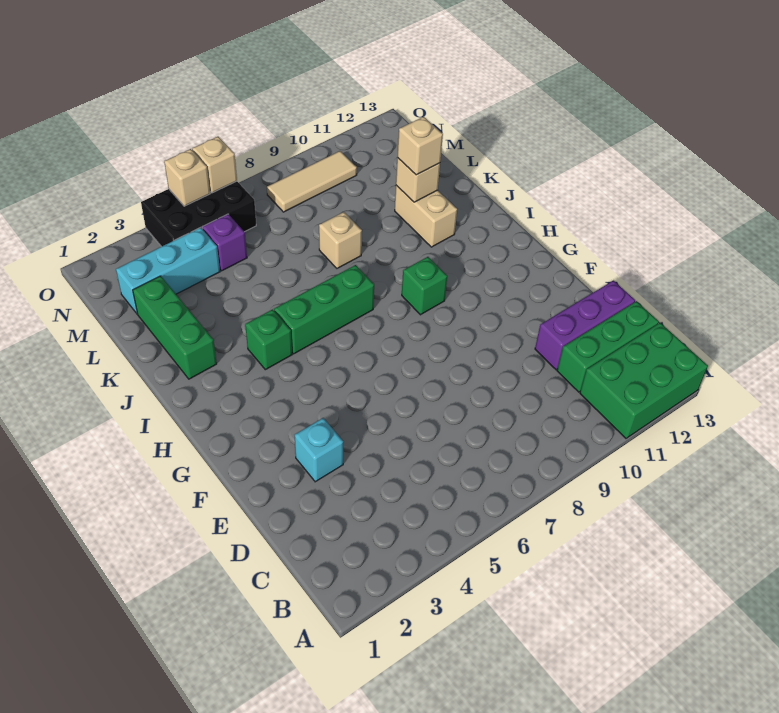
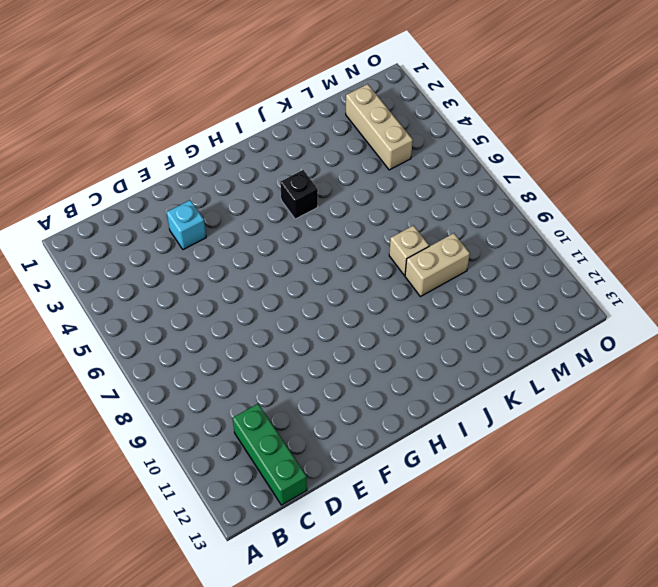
black 1x1 brick [280,170,318,219] -> green 1x1 brick [245,309,292,370]
tan 1x2 brick [405,233,470,297] -> tan 1x2 brick moved to [395,185,457,247]
tan 1x3 brick [346,84,413,170] -> cyan 1x3 brick [116,228,220,314]
none -> green 2x3 brick [580,323,708,438]
none -> purple 1x3 brick [535,281,635,370]
none -> green 1x1 brick [402,257,447,315]

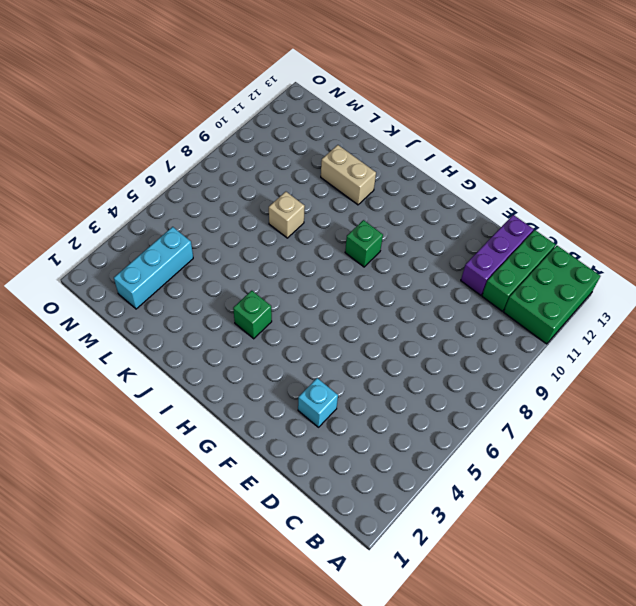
none -> green 1x3 brick [274,265,374,354]
none -> green 1x3 brick [133,276,217,379]
none -> purple 1x1 brick [202,214,247,271]

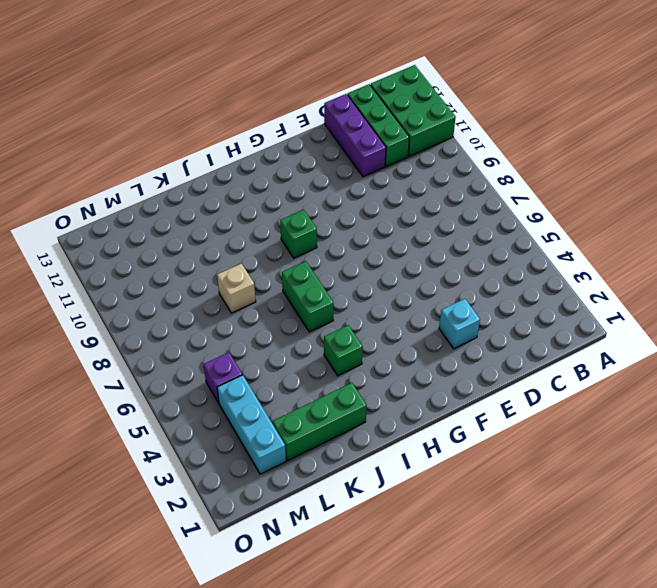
green 1x2 brick [282,261,333,332] -> green 1x3 brick [274,265,374,354]
none -> tan 1x2 brick [395,185,457,247]
none -> black 2x3 brick [141,181,256,247]
none -> tan 1x3 tile [267,151,357,212]

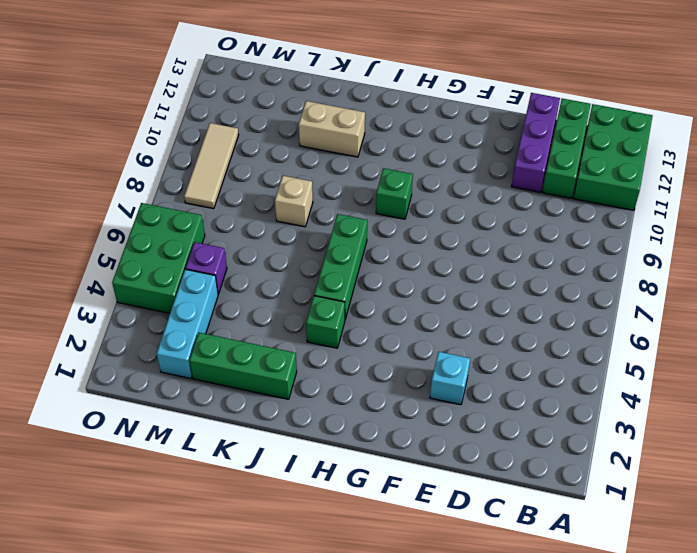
green 2x3 brick [112,203,205,313] -> black 2x3 brick [141,181,256,247]
none -> tan 1x1 brick [396,158,440,202]
none -> tan 1x1 brick [164,149,210,206]
none -> tan 1x1 brick [192,137,237,193]

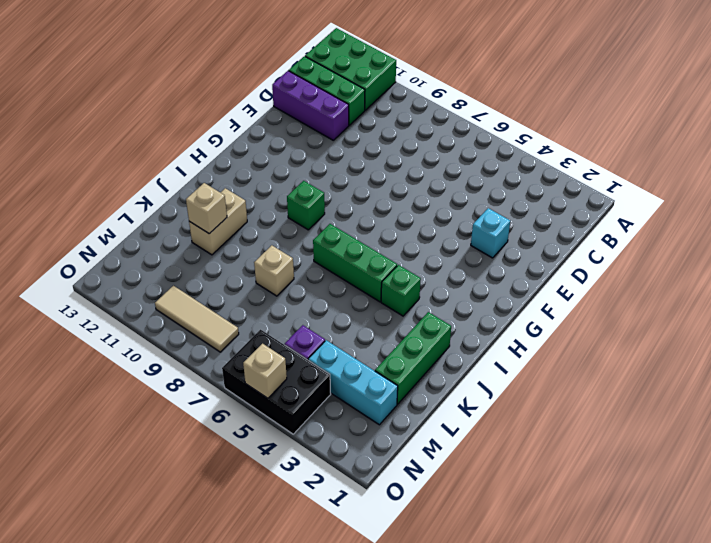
none -> tan 1x1 brick [192,137,237,193]
none -> tan 1x1 brick [398,117,443,175]

